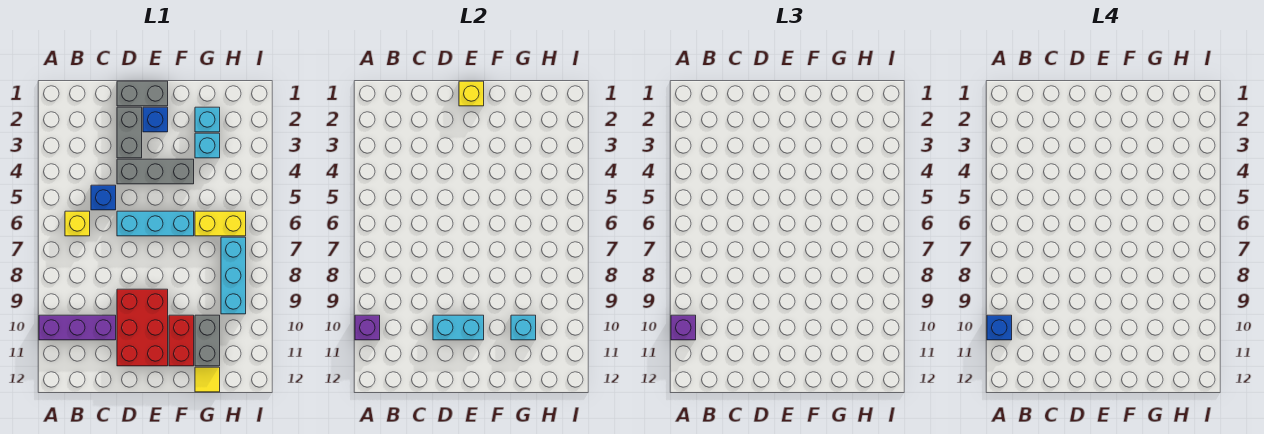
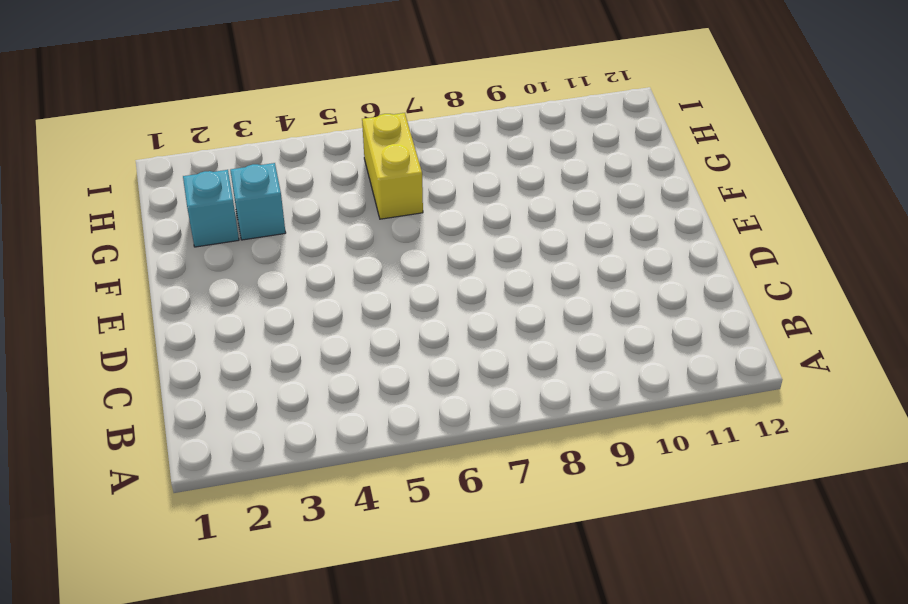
none -> purple 1x3 brick [39,315,116,340]
none -> yellow 1x1 brick [65,211,90,236]
none -> blue 1x1 brick [91,185,116,210]

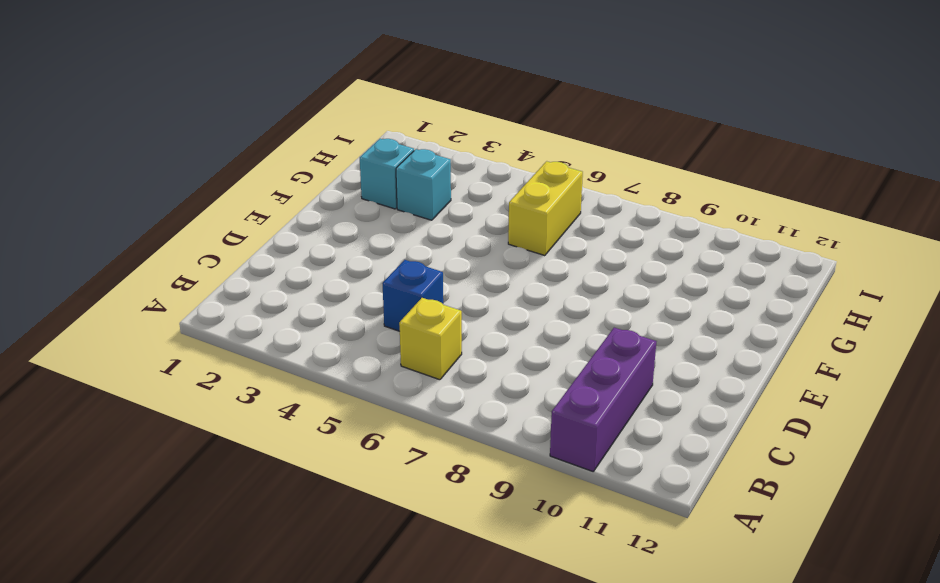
none -> grey 1x2 brick [117,81,168,106]
none -> grey 1x2 brick [117,107,142,158]
none -> grey 1x3 brick [117,159,194,184]

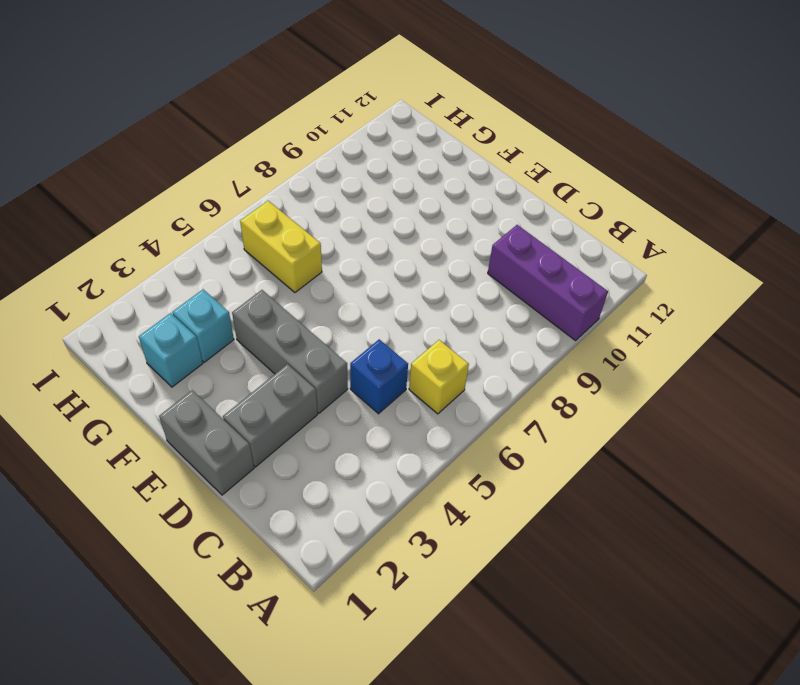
none -> cyan 1x3 brick [117,211,194,236]
none -> red 2x3 brick [117,289,168,366]
none -> blue 1x1 brick [143,107,168,132]

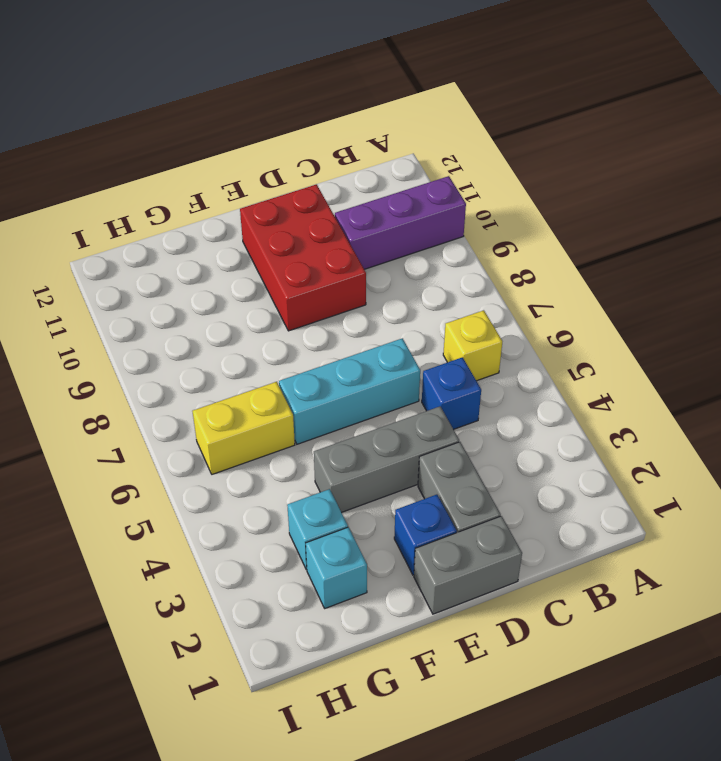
none -> red 1x2 brick [169,315,194,366]
none -> grey 1x2 brick [195,315,220,366]
none -> yellow 1x1 tile [195,367,220,392]

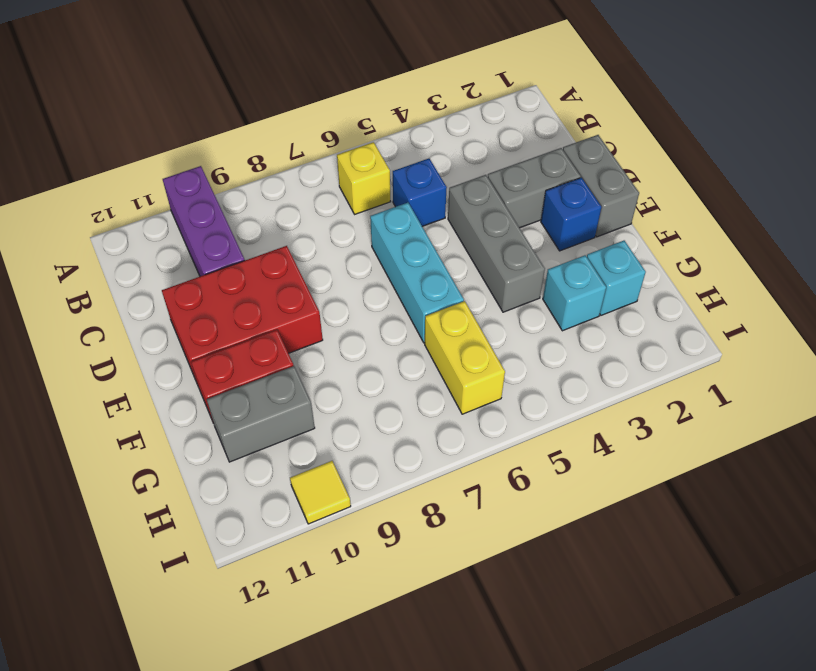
yellow 1x1 tile [290,461,351,524] -> yellow 1x1 tile moved to [195,367,220,392]
none -> cyan 1x3 brick [221,237,246,314]
none -> purple 1x1 brick [355,315,380,340]
none -> cyan 1x2 brick [433,315,484,340]

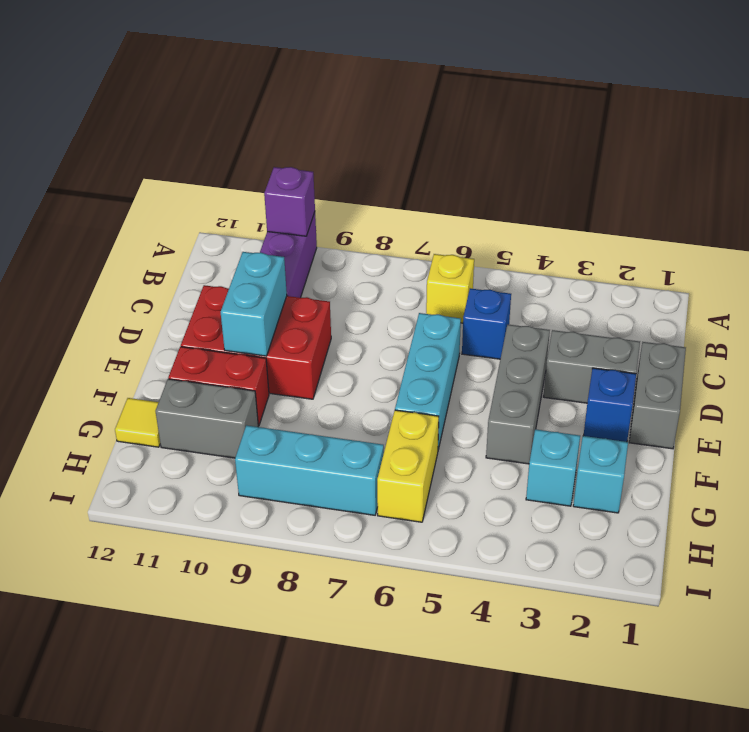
none -> yellow 1x1 brick [459,81,484,106]
none -> cyan 1x1 brick [511,315,536,340]
none -> purple 1x1 brick [671,315,696,340]

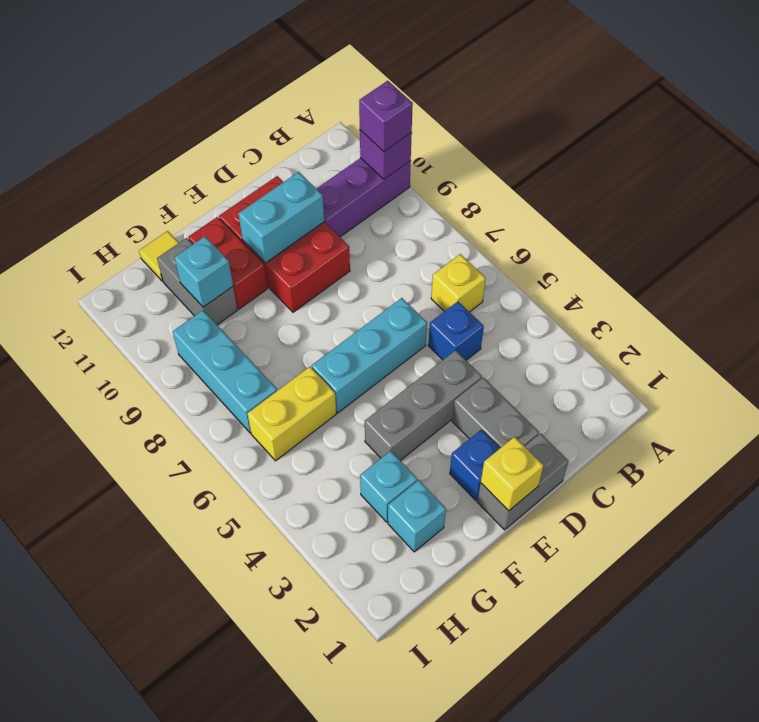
none -> blue 1x1 brick [987,315,1012,340]

